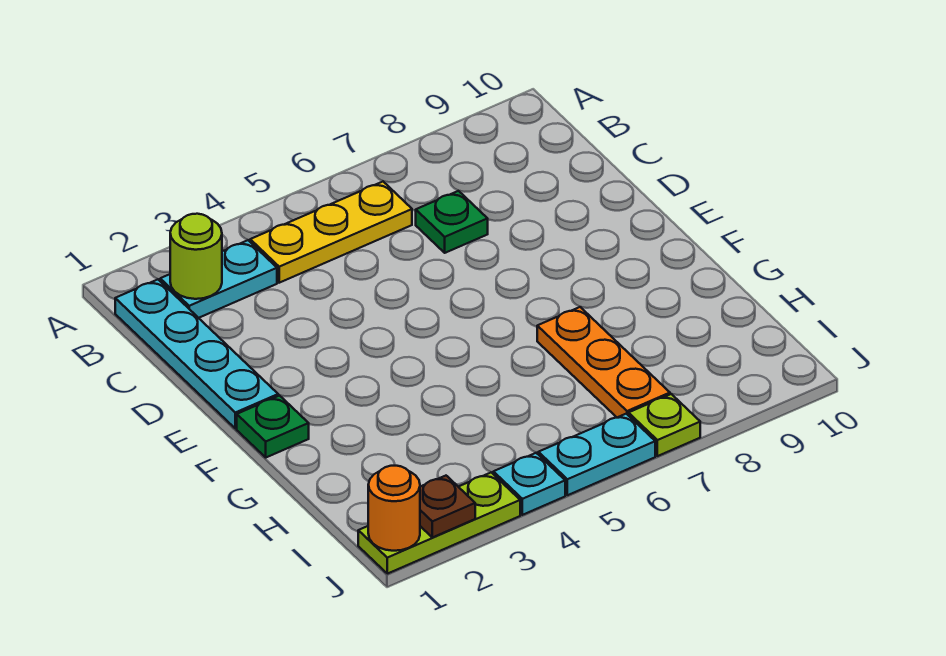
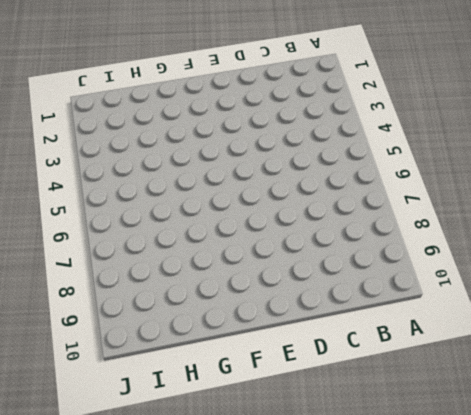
none -> cyan 1x4 plate [115,280,278,429]
none -> cyan 1x2 plate [160,240,277,318]
none -> yellow 1x3 plate [250,182,412,283]

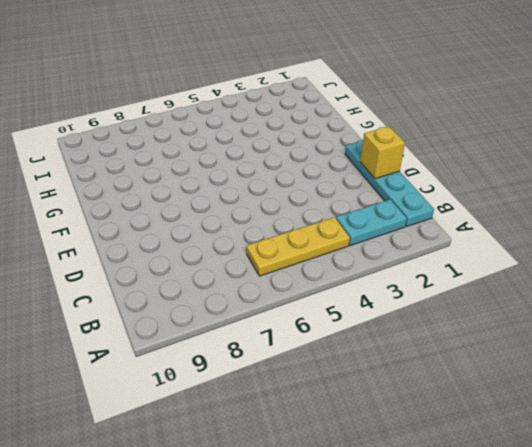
yellow 1x1 brick [360,126,405,179] -> none
none -> green 1x1 plate [416,191,488,253]
none -> green 1x1 plate [237,395,309,457]
none -> orange 1x3 plate [537,307,670,418]

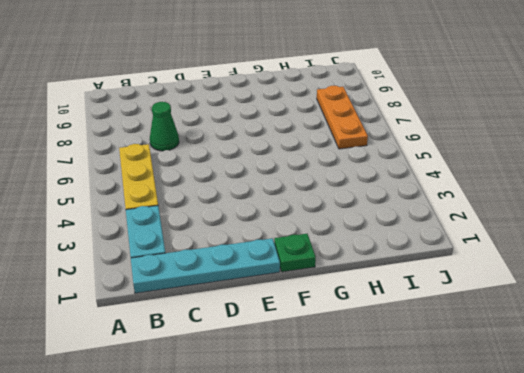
green 1x1 cone [150,102,179,151] -> green 1x1 plate [416,191,488,253]
orange 1x3 plate [317,86,368,149] -> orange 1x3 plate turned to [537,307,670,418]
none -> lime 1x3 plate [358,473,520,574]
none -> cyan 1x1 plate [493,453,565,515]
none -> cyan 1x2 plate [538,414,655,495]

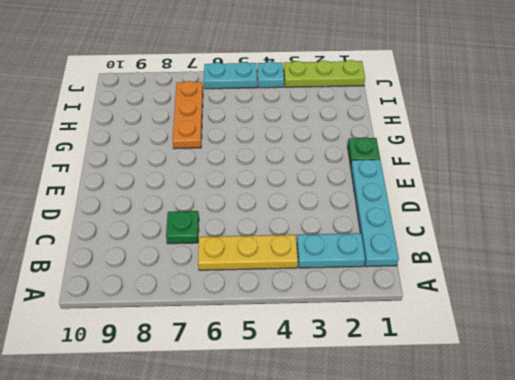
none -> lime 1x1 plate [629,394,700,456]
none -> lime 1x1 round brick [170,214,222,299]
none -> orange 1x1 round brick [368,466,420,551]

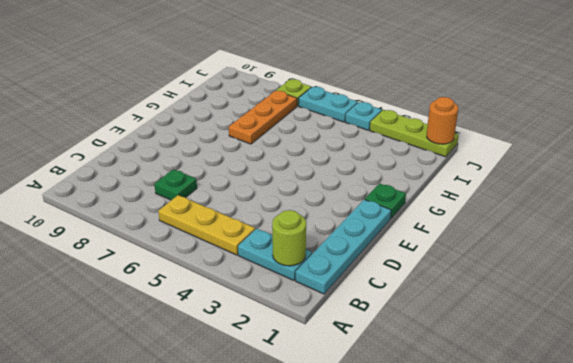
none -> brown 1x1 plate [420,476,475,537]

